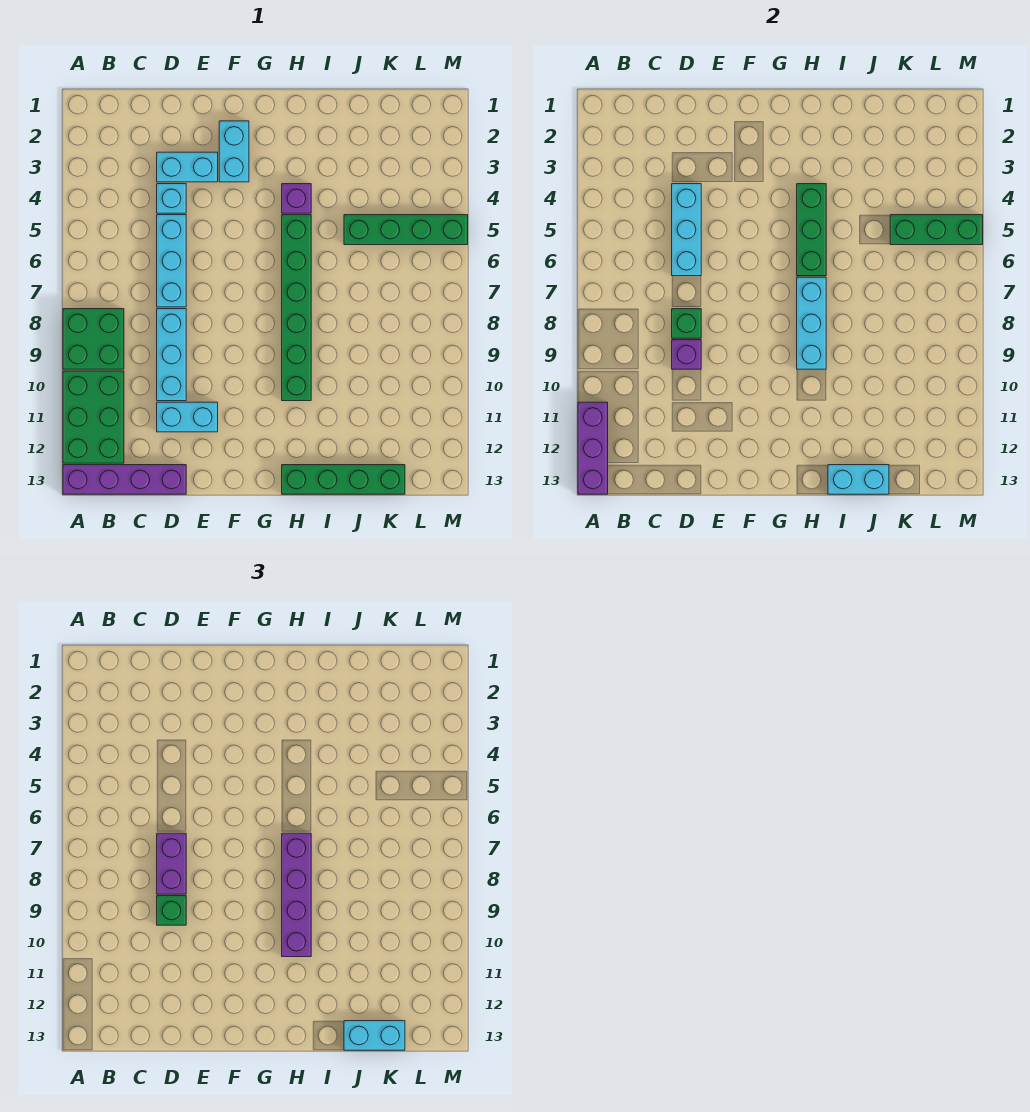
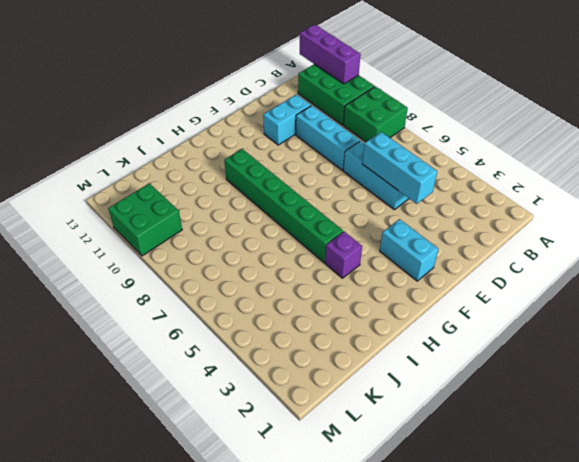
green 2x2 brick [108,183,182,256] -> none
none -> purple 1x4 brick [63,465,186,494]
none -> cyan 1x2 brick [157,152,218,182]
none -> cyan 1x1 brick [157,184,186,213]

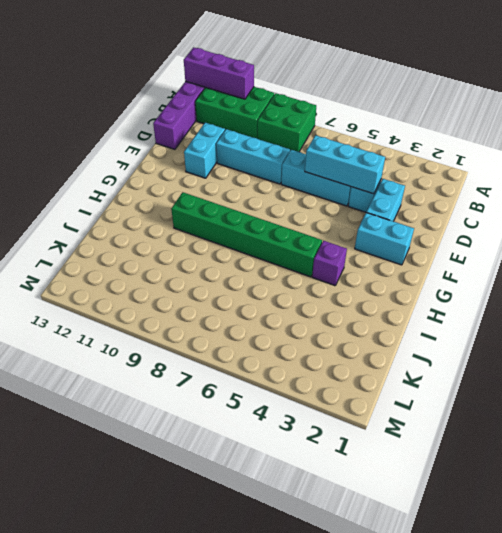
none -> green 1x4 brick [282,465,405,494]
none -> green 1x4 brick [344,215,468,245]
none -> green 1x1 brick [672,309,701,338]

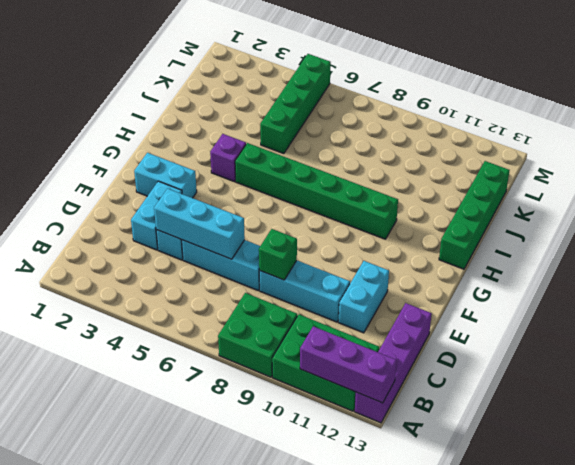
none -> purple 1x1 brick [672,340,701,369]
none -> green 1x3 brick [797,184,826,276]
none -> cyan 1x3 brick [797,277,826,369]

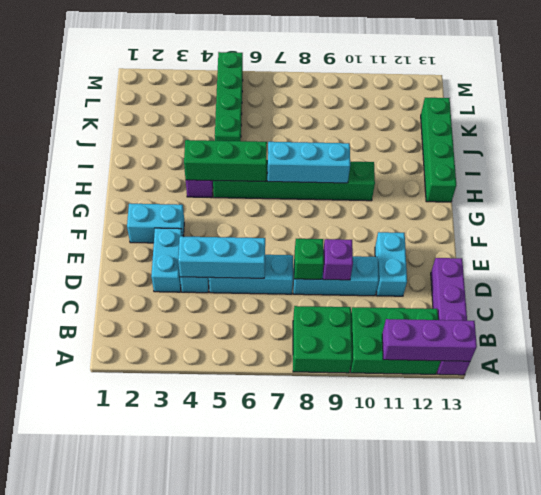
none -> cyan 1x2 brick [828,465,889,494]
none -> green 1x3 brick [890,215,983,245]
none -> purple 1x2 brick [157,833,186,894]

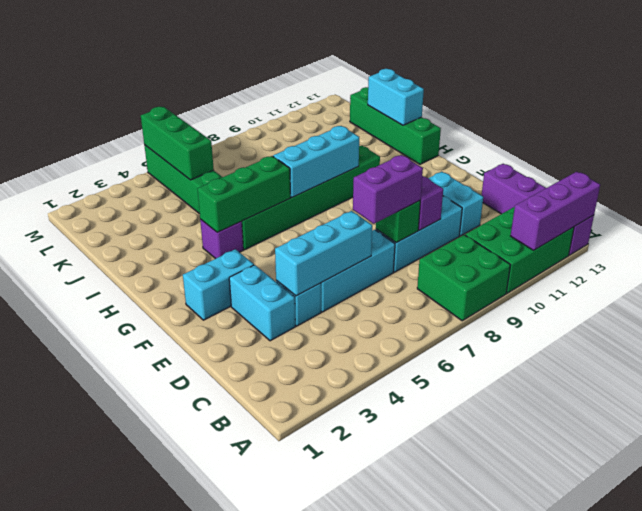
none -> green 1x1 brick [157,896,186,925]
none -> purple 1x4 brick [282,833,311,957]
none -> cyan 1x2 brick [344,1021,405,1050]

